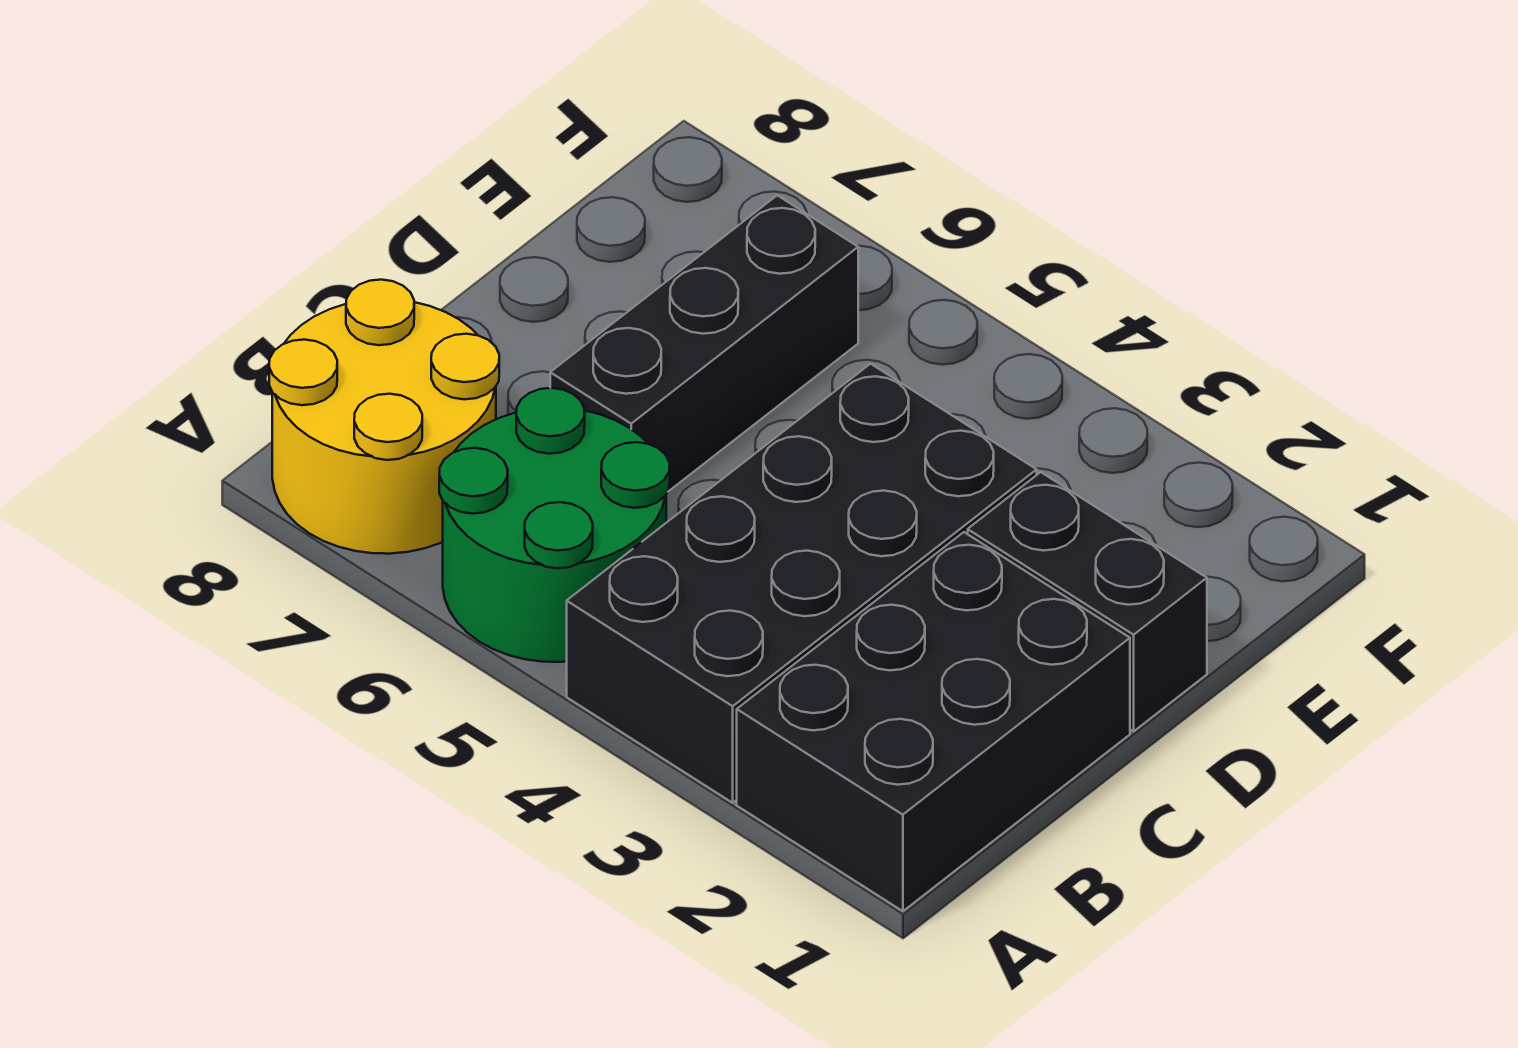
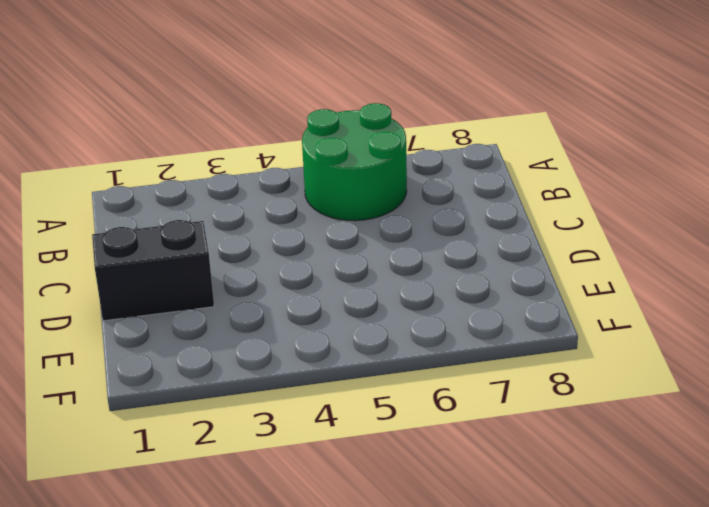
none -> black 2x3 brick [737,532,1130,911]
none -> black 2x4 brick [567,364,1037,803]

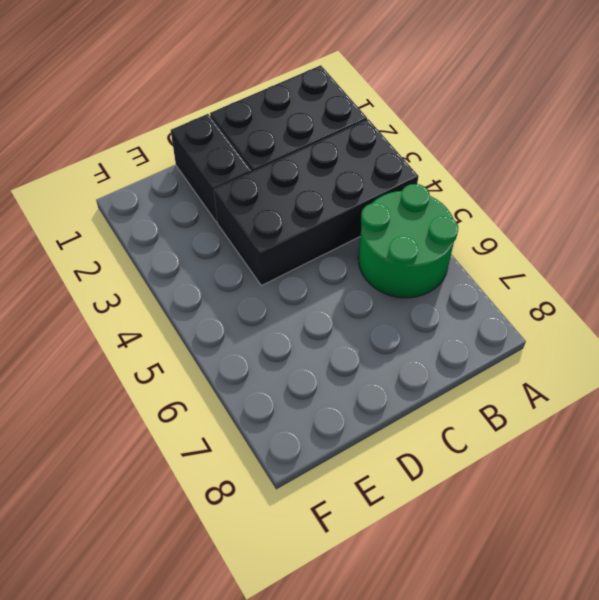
none -> yellow 2x2 round brick [269,280,499,554]
none -> black 1x3 brick [550,195,858,491]

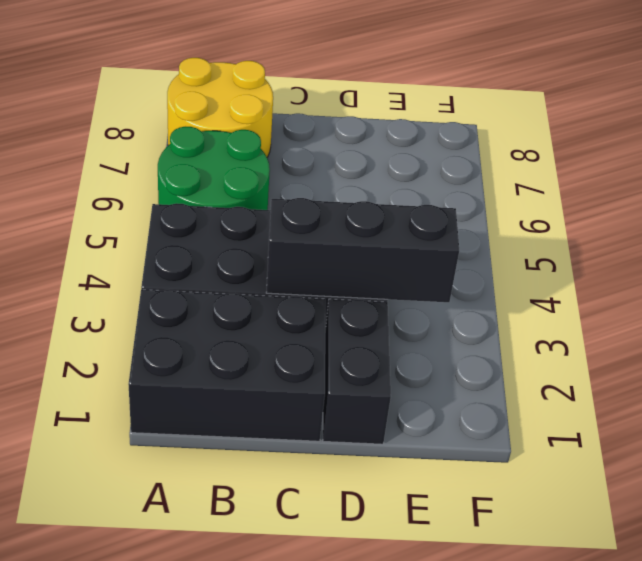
black 1x3 brick [266,198,459,302] -> black 1x3 brick moved to [550,195,858,491]

